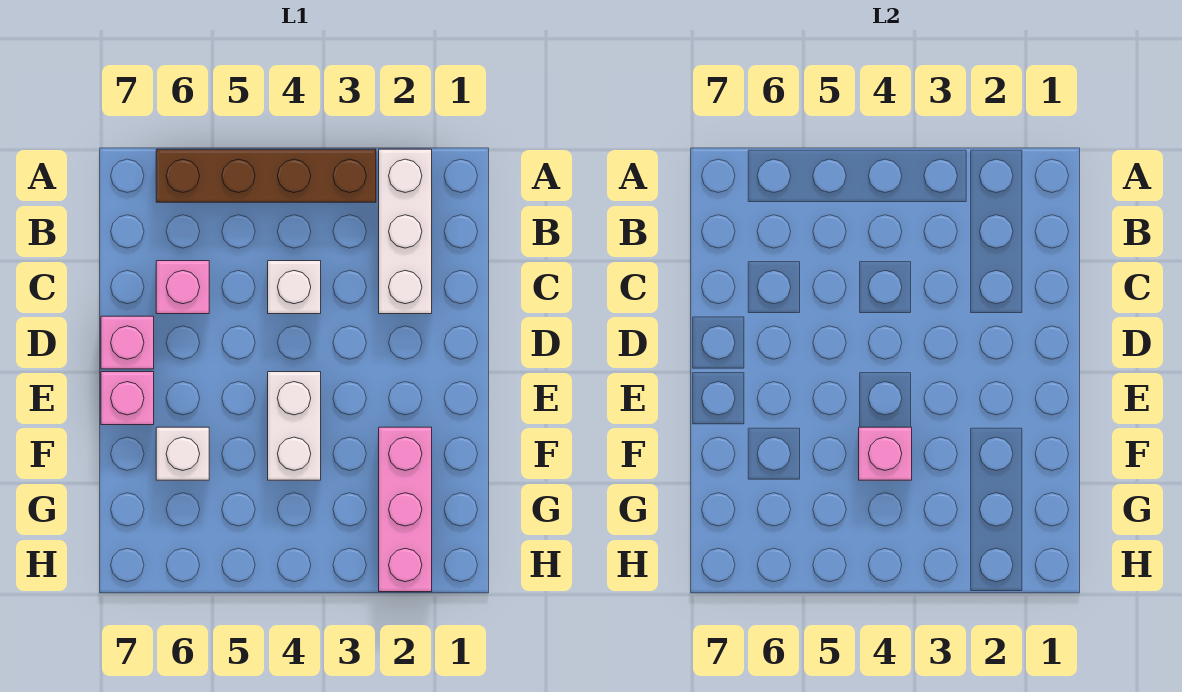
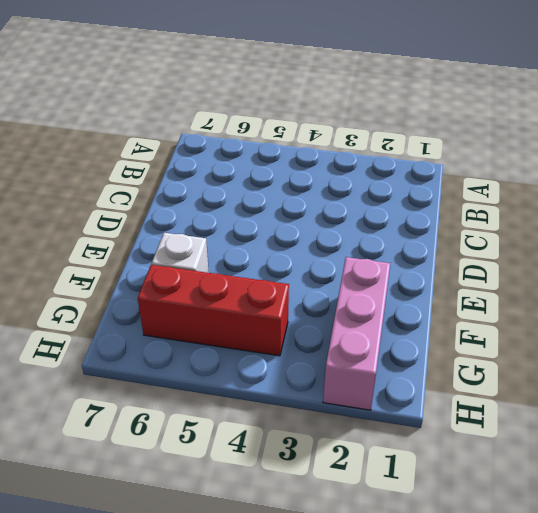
red 1x3 brick [138,265,289,356] -> none
none -> white 1x3 brick [379,149,432,314]
none -> brown 1x4 brick [156,149,376,202]

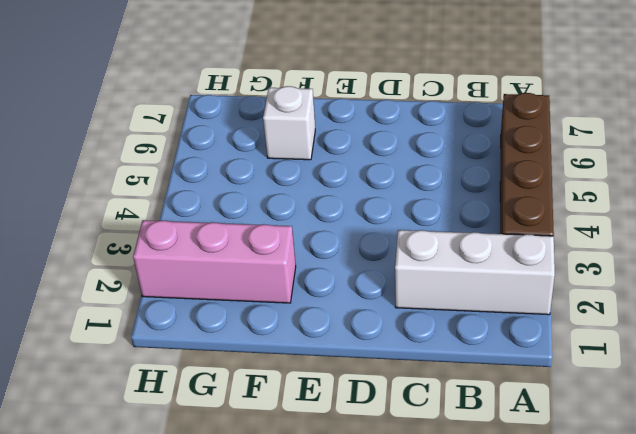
none -> white 1x1 brick [268,261,321,314]
none -> pink 1x1 brick [156,261,209,314]

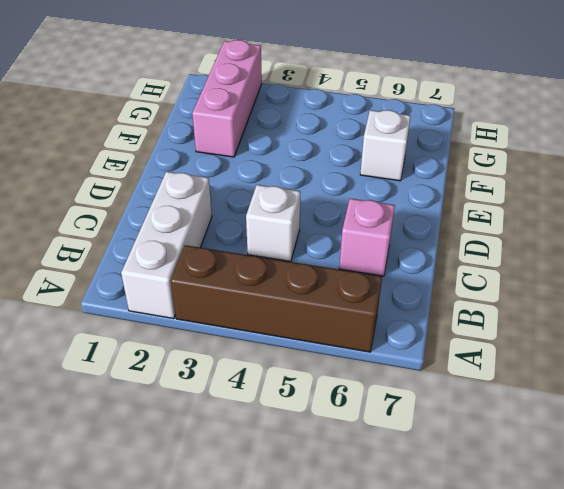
none -> pink 1x1 brick [101,316,154,369]
none -> white 1x2 brick [268,372,321,480]

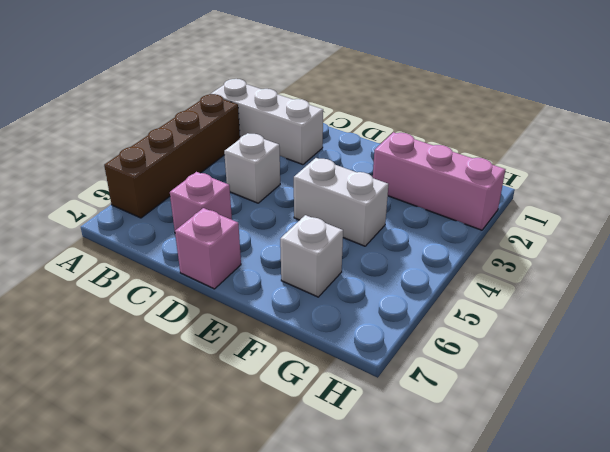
none -> pink 1x1 brick [101,372,154,425]
none -> pink 1x1 brick [859,427,912,480]

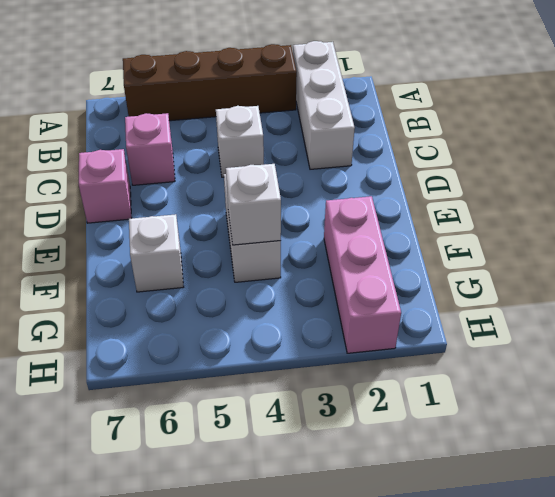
white 1x1 brick [226,164,281,245] -> pink 1x1 brick [859,427,912,480]
none -> pink 1x1 brick [101,372,154,425]

